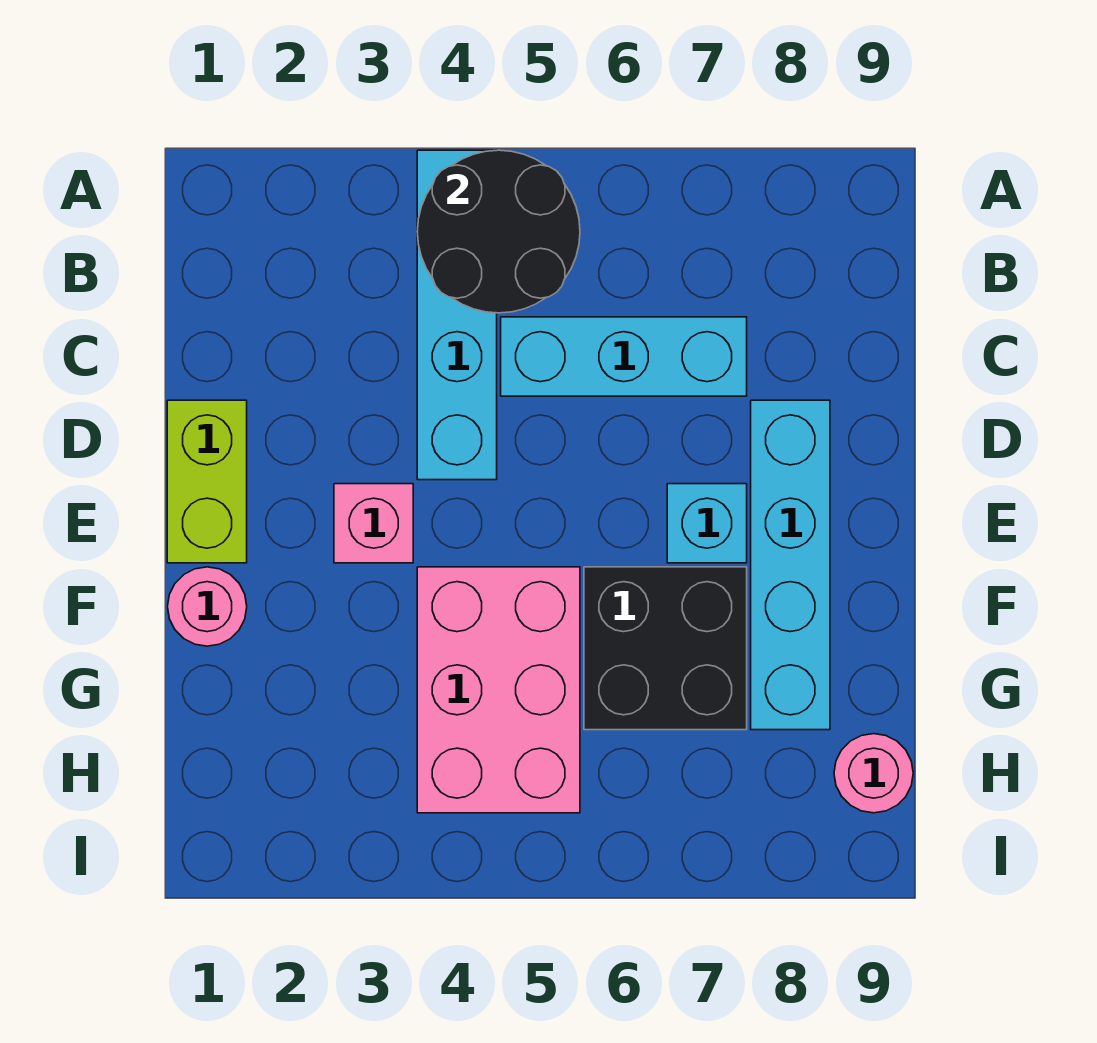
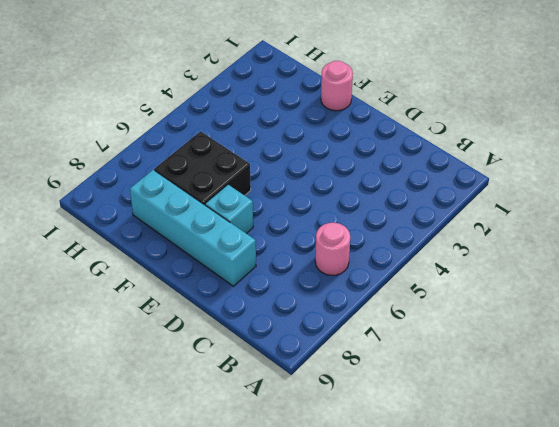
pink 1x1 round brick [315,223,350,275] -> pink 1x1 round brick moved to [834,734,913,813]
none -> cyan 1x4 brick [417,150,497,480]
none -> cyan 1x3 brick [501,317,747,396]

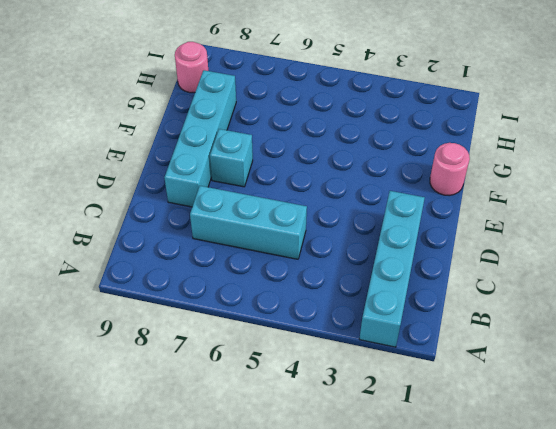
cyan 1x4 brick [359,191,425,347] -> cyan 1x4 brick moved to [417,150,497,480]
none -> lime 1x2 brick [167,400,247,563]
none -> pink 1x1 brick [334,484,413,563]

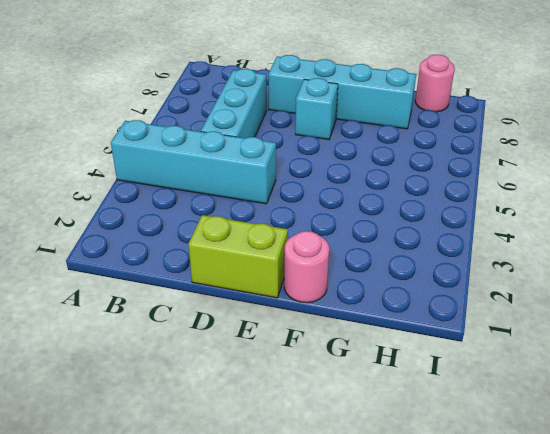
none -> pink 1x1 brick [334,484,413,563]
none -> pink 2x3 brick [417,567,580,813]

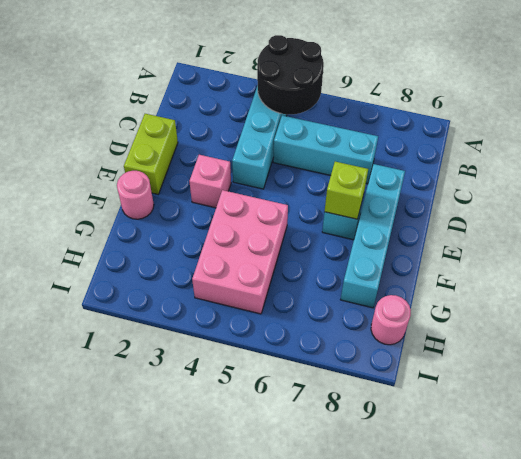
lime 1x1 brick [325,162,368,219] -> none
none -> black 2x2 brick [584,567,747,730]

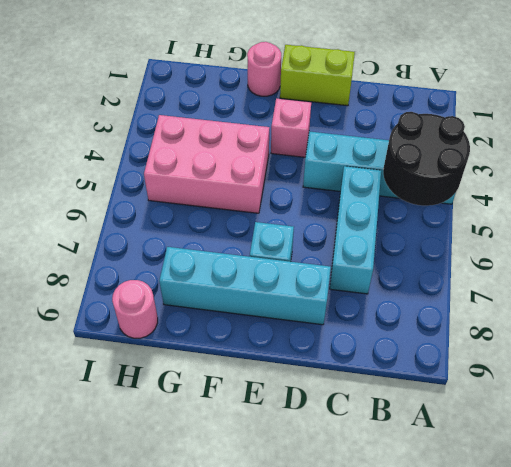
none -> black 2x2 brick [584,567,747,730]

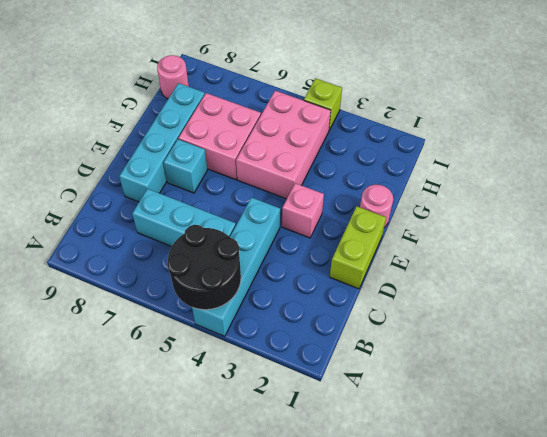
pink 2x2 brick [178,93,261,180] -> black 2x2 brick [584,567,747,730]
lime 1x1 brick [304,78,342,130] -> none

